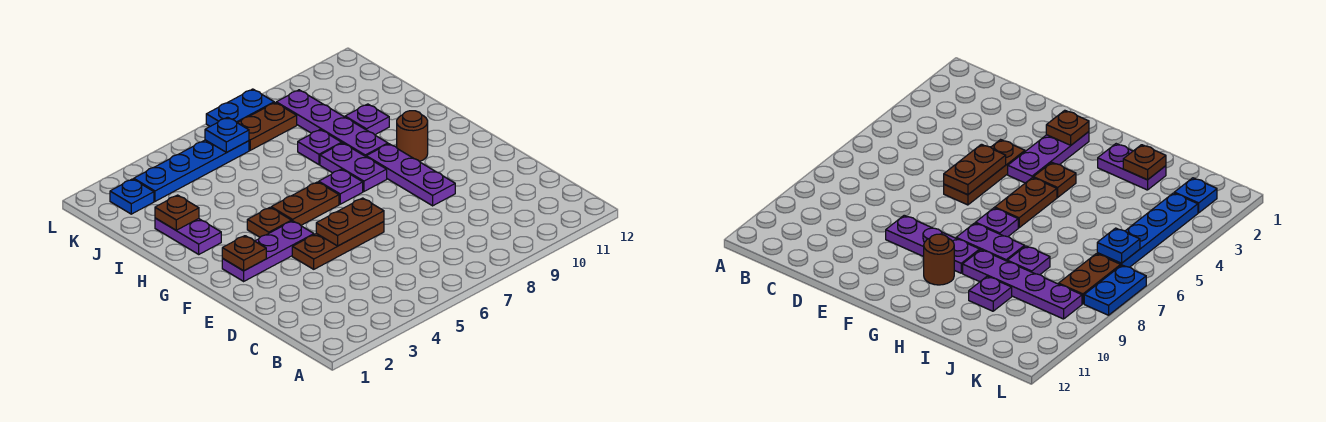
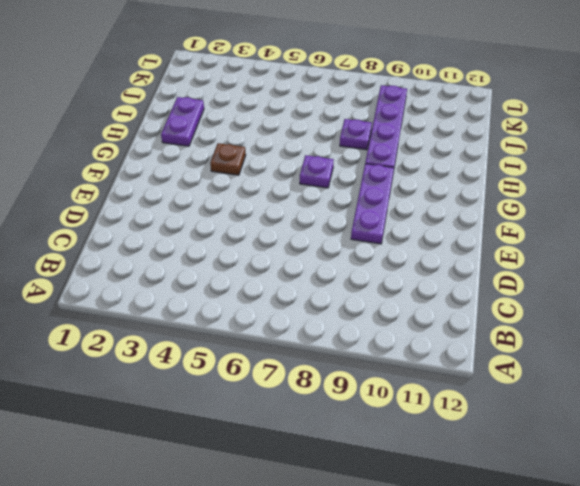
none -> brown 1x3 plate [292,222,384,269]
none -> purple 1x3 plate [222,221,314,281]
none -> brown 1x2 plate [271,182,339,225]

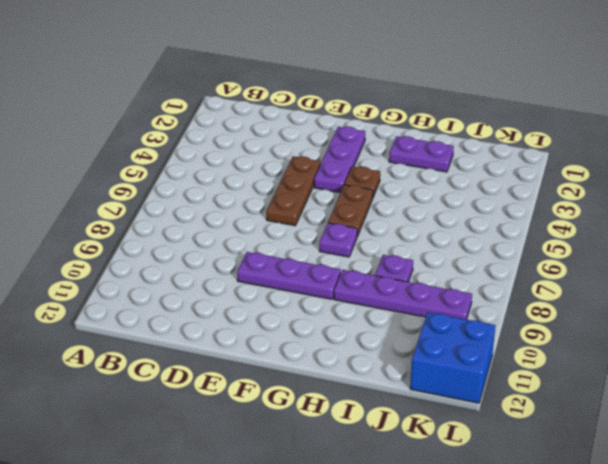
blue 2x2 brick [410,312,496,403] -> none
none -> purple 1x2 plate [320,143,387,191]
none -> brown 1x1 round brick [397,111,428,162]
none -> purple 1x1 plate [345,104,389,135]

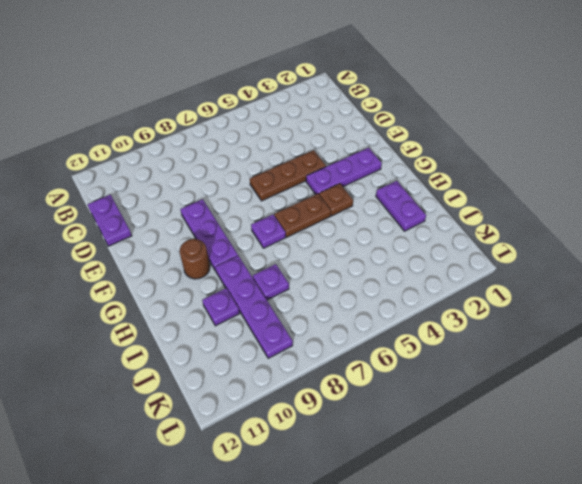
purple 1x2 plate [88,195,132,246] -> purple 1x2 plate moved to [320,143,387,191]
none -> blue 1x1 plate [110,179,154,214]
none -> blue 1x4 plate [134,140,249,201]
none -> brown 1x2 plate [238,103,297,150]

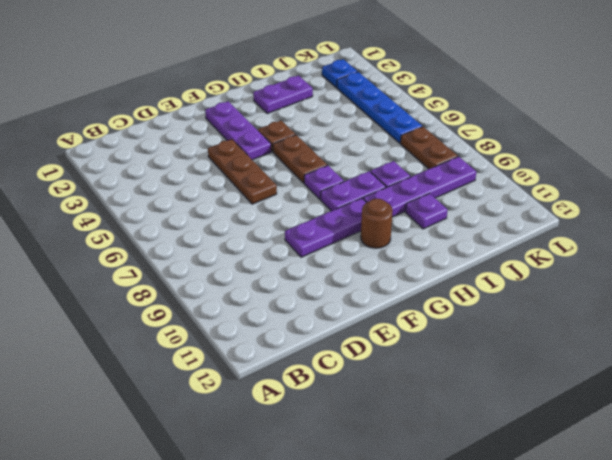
none -> blue 1x2 plate [206,89,274,126]
none -> brown 1x2 plate [316,198,384,246]
none -> brown 1x1 plate [222,236,266,271]

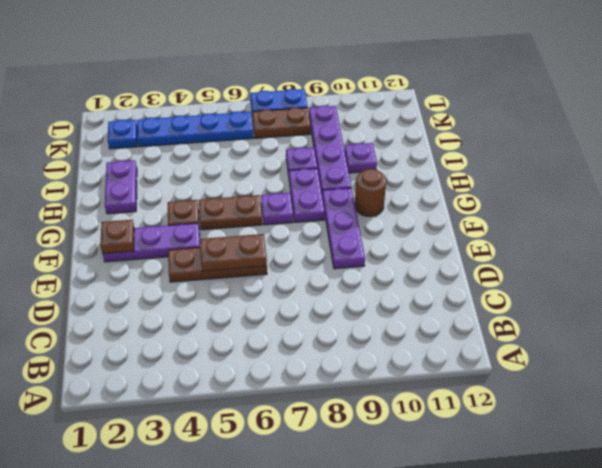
none -> brown 1x1 plate [155,195,199,230]
none -> blue 1x1 plate [205,117,249,152]

